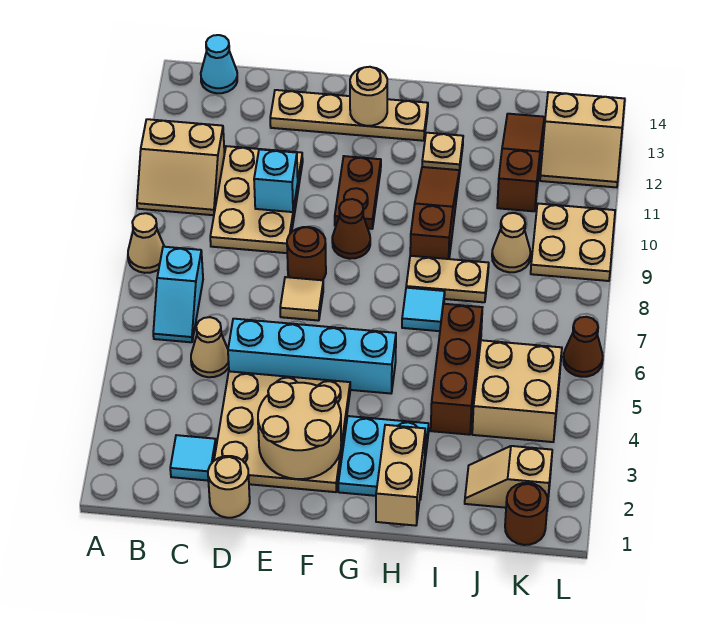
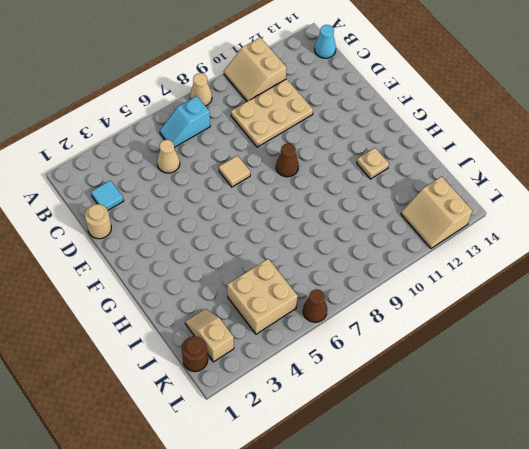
none -> tan 3x3 plate [214,371,350,492]
none -> cyan 1x4 brick [228,319,396,394]
none -> tan 1x4 plate [270,90,428,141]
none -> brown 1x1 round brick [287,227,326,280]

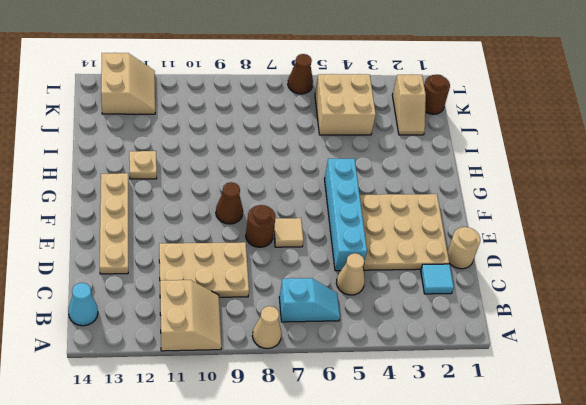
none -> brown 1x2 plate [335,156,381,229]
none -> cyan 2x2 plate [338,416,429,500]
none -> cyan 1x1 tile [402,288,445,331]
none -> tan 1x2 plate [406,256,489,302]

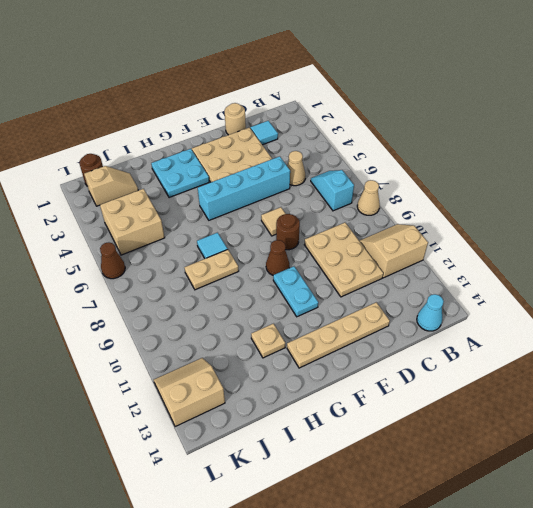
cyan 1x2 plate [273,266,318,317] -> brown 1x2 plate [335,156,381,229]
none -> brown 1x3 slope [410,167,459,259]
none -> brown 1x3 brick [431,304,482,435]
none -> tan 1x1 cone [492,213,530,272]
none -> brown 1x3 slope [497,114,544,211]

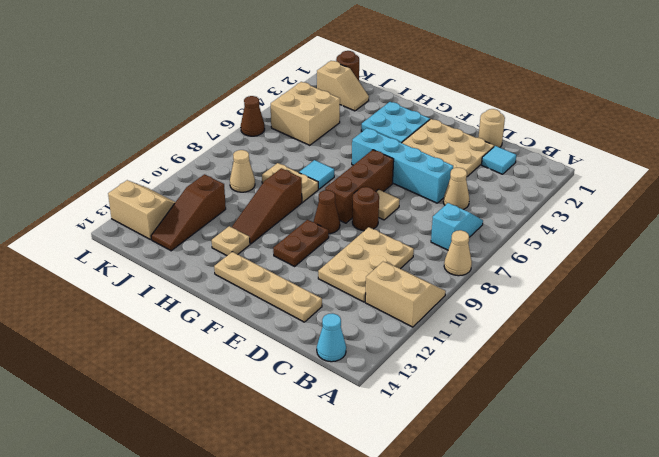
brown 1x3 brick [325,150,394,223] -> brown 1x3 brick moved to [431,304,482,435]
none -> tan 2x2 plate [531,204,615,281]
none -> cyan 1x1 brick [254,149,298,212]
none -> tan 2x2 round brick [258,382,341,479]
none -> tan 1x1 round brick [350,67,387,126]

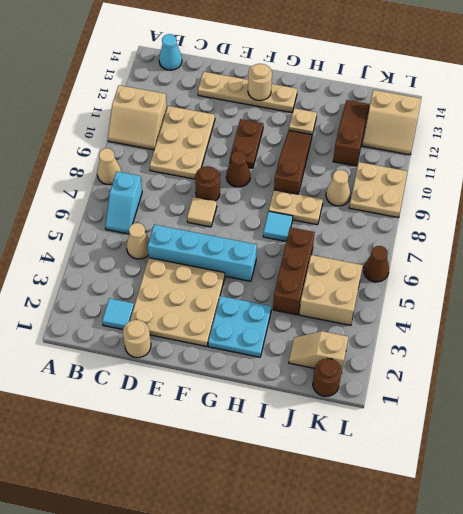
none -> cyan 1x1 brick [254,149,298,212]
none -> tan 2x2 round brick [258,382,341,479]
none -> tan 1x2 brick [376,425,425,526]

